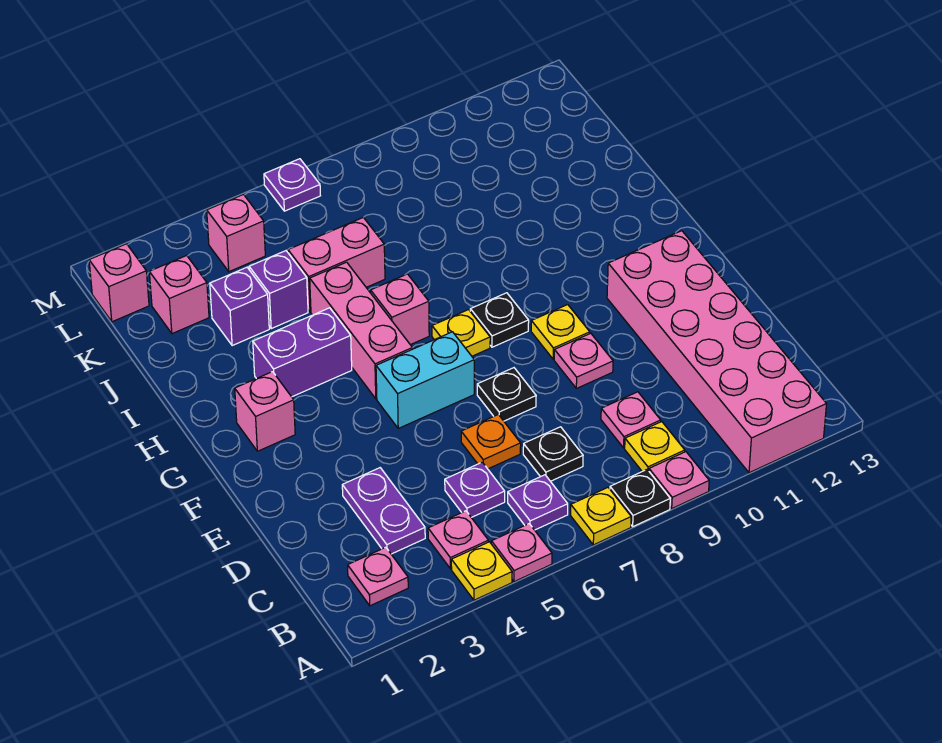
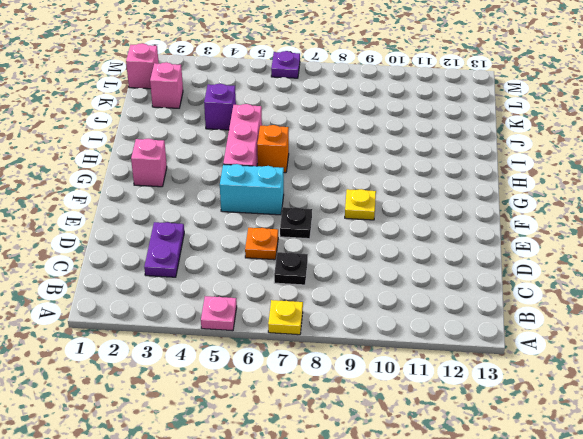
orange 1x1 brick [257,125,289,173] -> pink 1x1 brick [371,274,429,345]
none -> yellow 1x1 plate [451,542,512,600]
none -> black 1x1 plate [610,470,670,526]
none -> pink 1x1 plate [649,452,709,508]
none -> pink 2x6 brick [607,231,827,473]

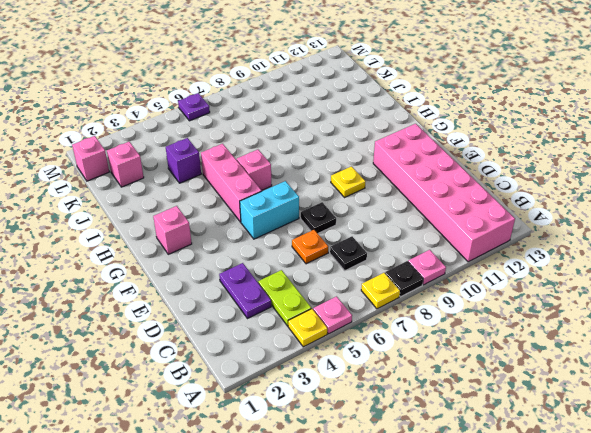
lime 1x2 plate [258,270,311,326] -> pink 1x1 plate [428,511,488,569]
none -> pink 1x1 plate [348,547,408,606]
none -> purple 1x1 plate [508,475,568,530]
none -> yellow 1x1 plate [625,422,685,471]
none -> purple 1x1 plate [445,462,505,517]

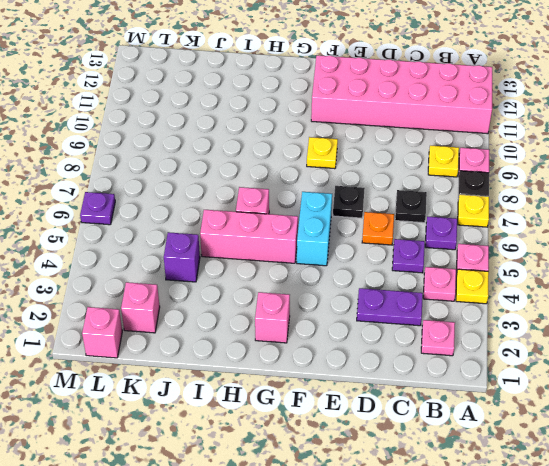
none -> pink 1x1 plate [601,392,661,448]
none -> pink 1x1 plate [554,333,613,388]
none -> yellow 1x1 plate [432,310,490,356]
none -> black 1x1 plate [470,293,529,347]

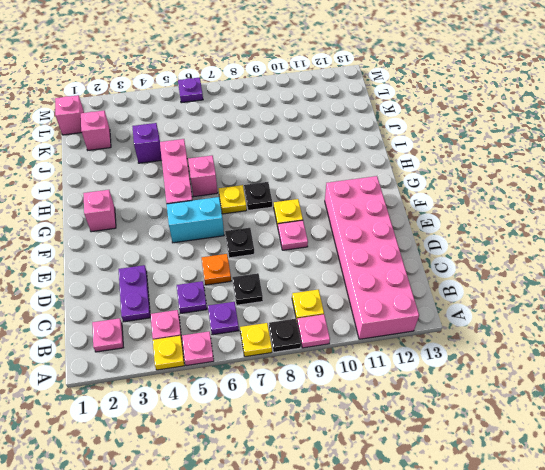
none -> pink 1x1 plate [601,392,661,448]
none -> purple 1x2 brick [253,308,352,397]
none -> purple 1x1 brick [210,267,269,346]
none -> pink 1x2 brick [288,217,385,312]

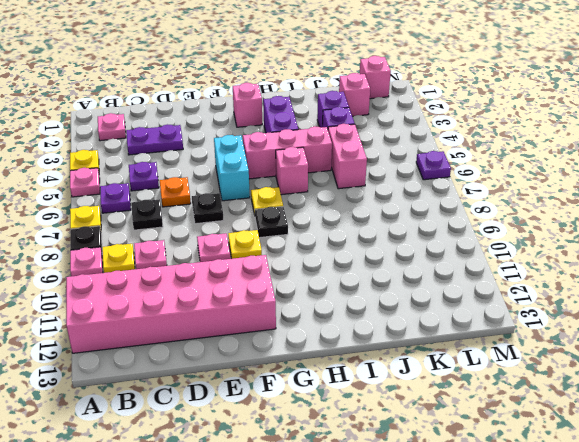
none -> pink 1x1 plate [428,511,488,569]
none -> pink 1x1 brick [207,194,265,272]

